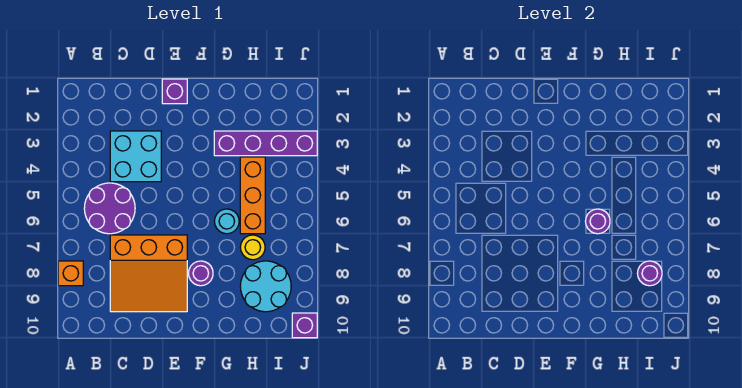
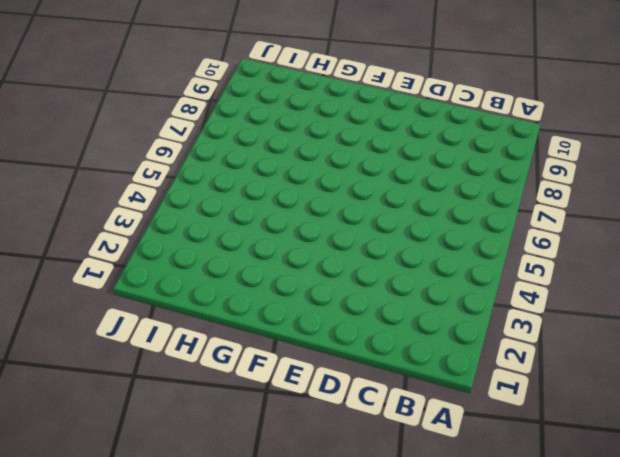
none -> orange 1x1 brick [58,261,83,286]
none -> purple 2x2 round brick [84,183,135,234]
none -> cyan 2x2 brick [110,131,161,182]

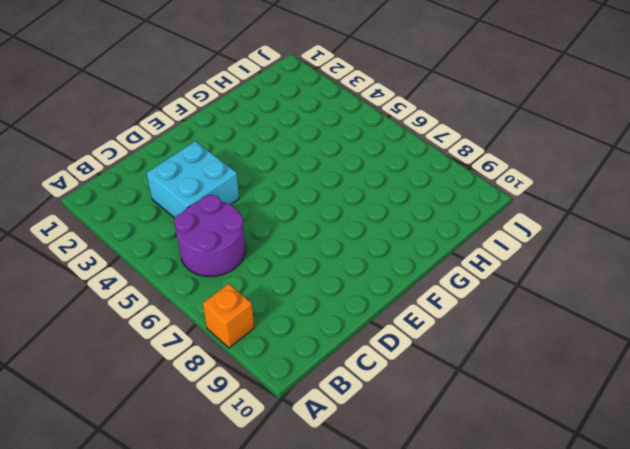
none -> orange 3x3 slope [110,235,187,312]
none -> purple 1x1 brick [162,79,187,104]
none -> purple 1x1 round brick [188,261,213,286]

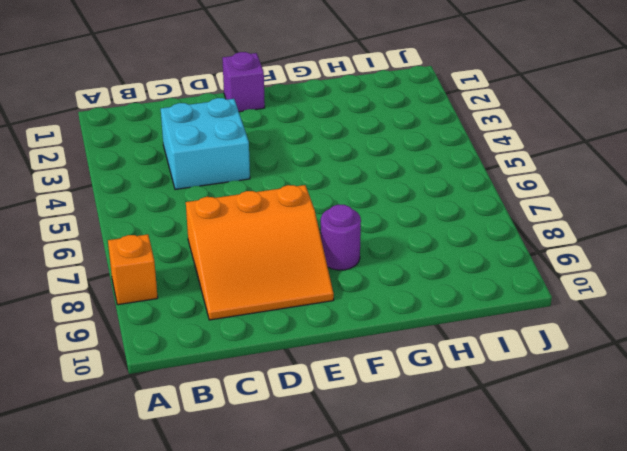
none -> purple 2x2 round brick [84,183,135,234]
none -> purple 1x4 brick [214,131,317,156]
none -> cyan 1x1 round brick [214,209,239,234]

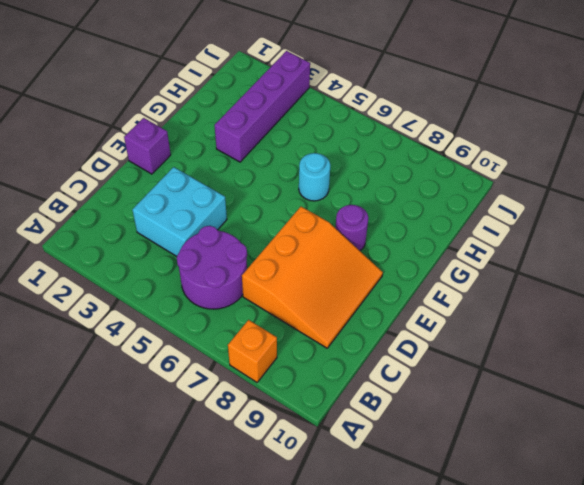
none -> orange 1x3 brick [240,157,265,234]
none -> yellow 1x1 round brick [240,235,265,260]
none -> cyan 2x2 round brick [240,261,291,312]

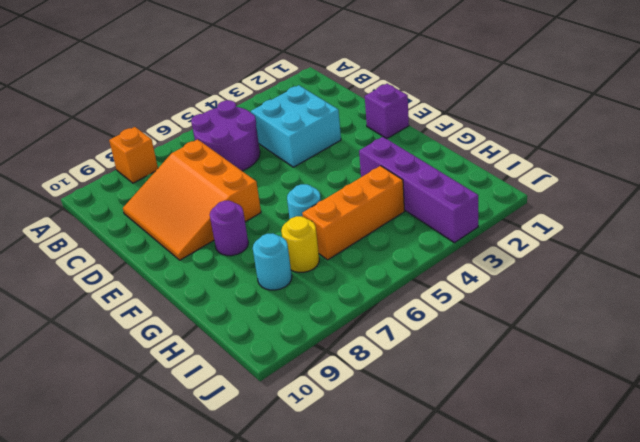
cyan 1x1 round brick [253,233,292,290] -> cyan 2x2 round brick [240,261,291,312]
none -> purple 1x1 brick [292,313,317,338]
none -> purple 1x1 round brick [585,209,610,234]
none -> purple 1x1 round brick [637,261,662,286]

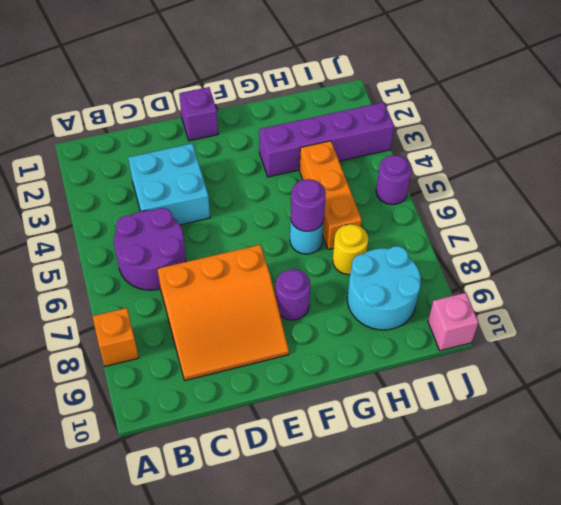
purple 1x1 round brick [376,155,412,205] -> purple 1x1 round brick moved to [637,261,662,286]
pink 1x1 brick [428,293,479,351] -> purple 1x1 brick [292,313,317,338]

